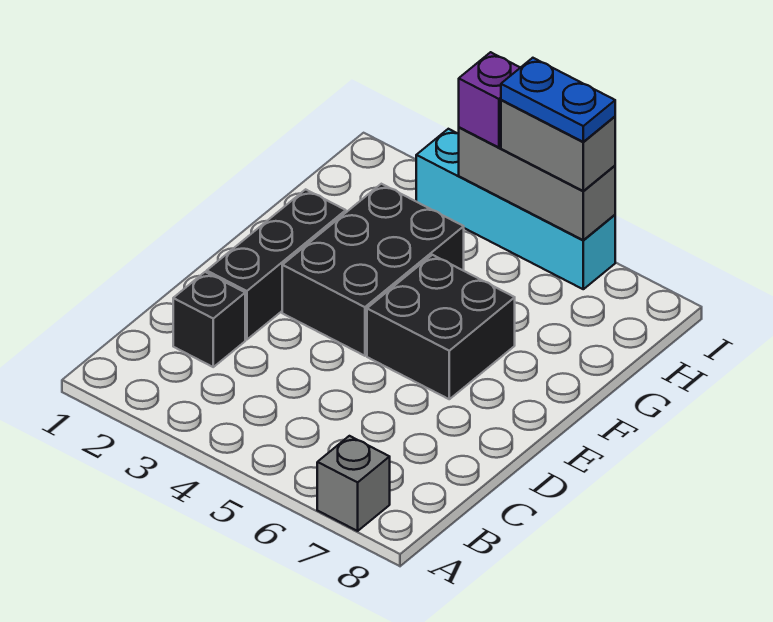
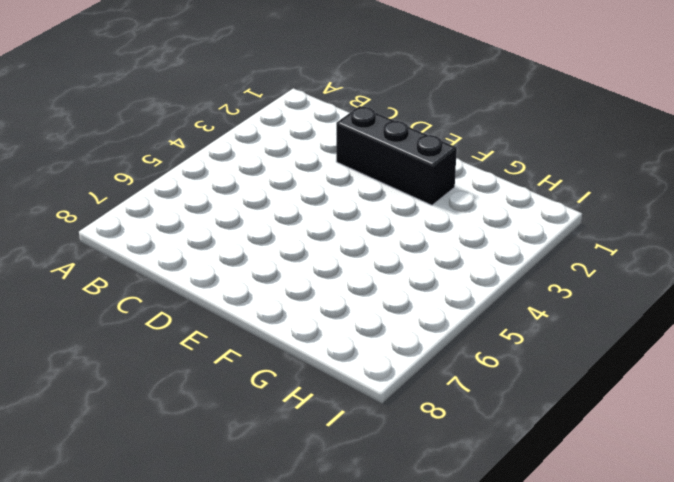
none -> grey 1x1 brick [317,436,390,531]
none -> black 1x1 brick [173,272,245,367]

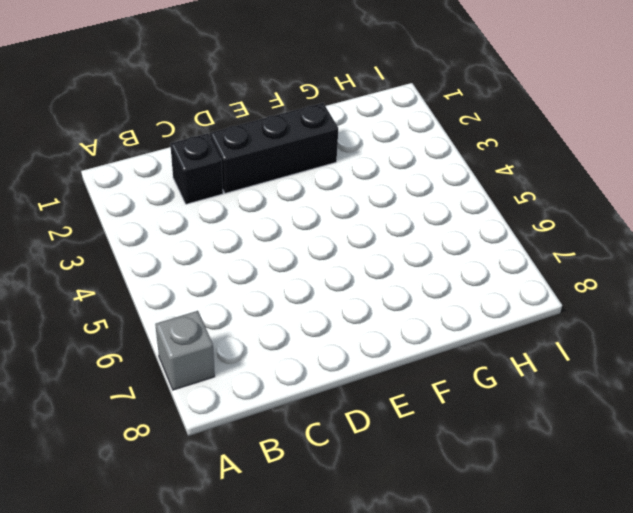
none -> black 2x3 brick [282,184,464,356]
none -> black 2x2 brick [367,255,515,399]

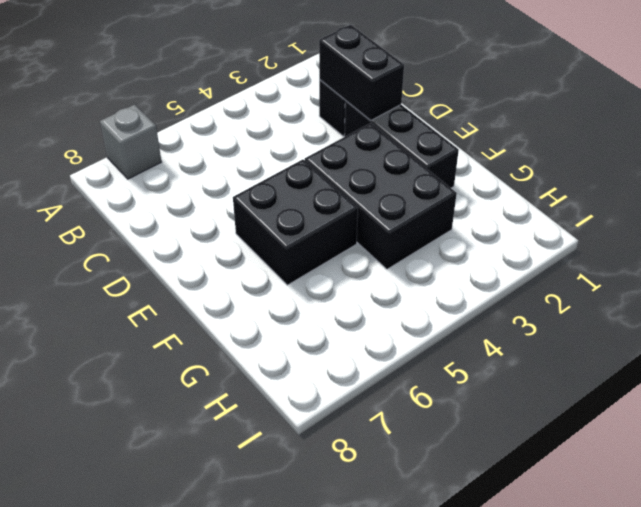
black 1x2 brick [319,25,404,120] -> none
none -> cyan 1x4 brick [416,129,615,289]
none -> grey 1x3 brick [459,127,615,240]

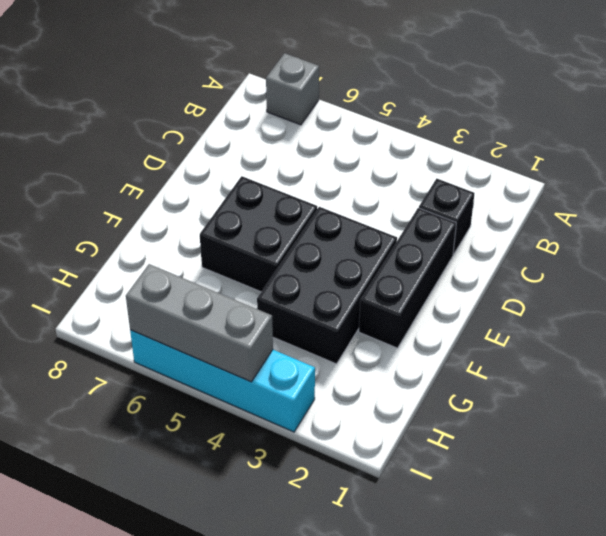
none -> purple 1x1 brick [459,52,520,148]
none -> grey 1x2 brick [501,100,615,191]

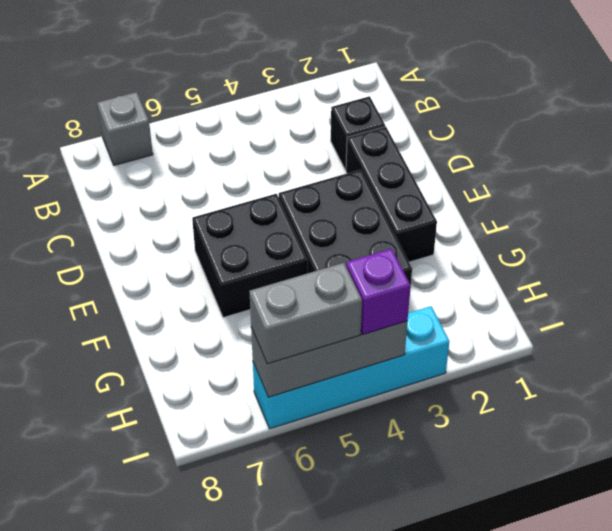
none -> blue 1x2 plate [501,58,615,142]

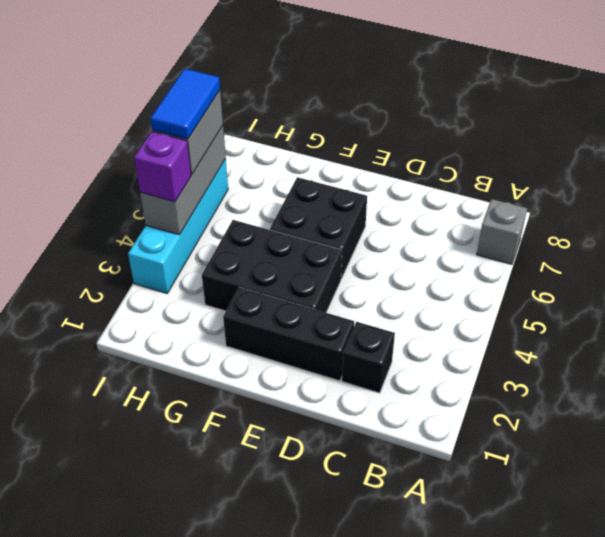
blue 1x2 tile [151,69,220,139] -> blue 1x2 plate [501,58,615,142]

